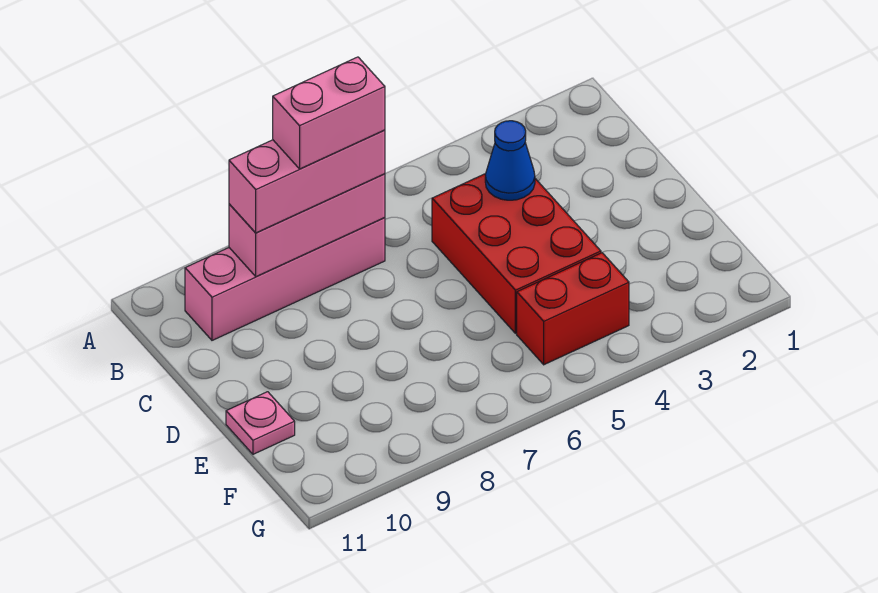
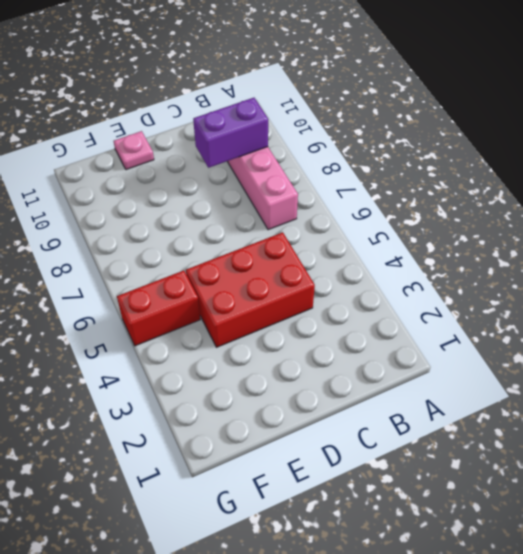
purple 1x2 brick [193,98,268,168] -> pink 1x3 brick [229,174,385,276]
red 1x2 brick [117,271,200,346] -> red 1x2 brick turned to [517,253,629,365]
none -> blue 1x1 cone [485,121,535,200]
none -> pink 1x3 brick [229,130,385,233]

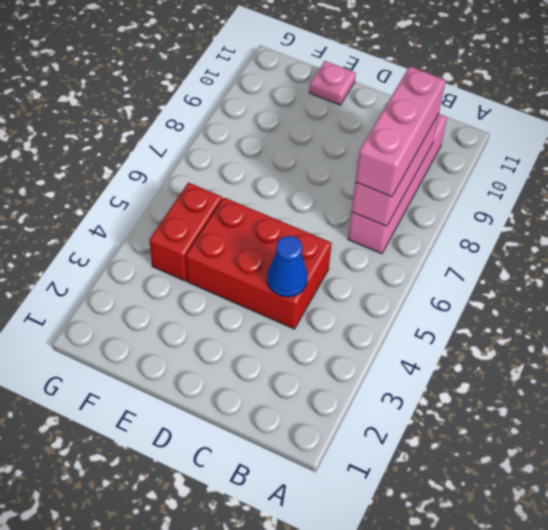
none -> pink 1x2 brick [273,57,385,169]

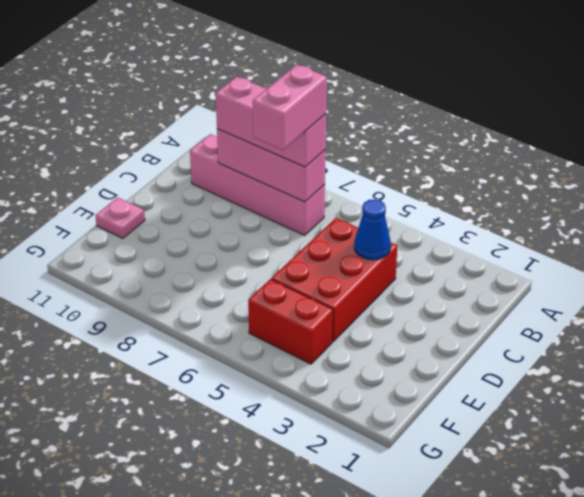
pink 1x2 brick [253,65,327,150] -> pink 1x2 brick turned to [273,57,385,169]

